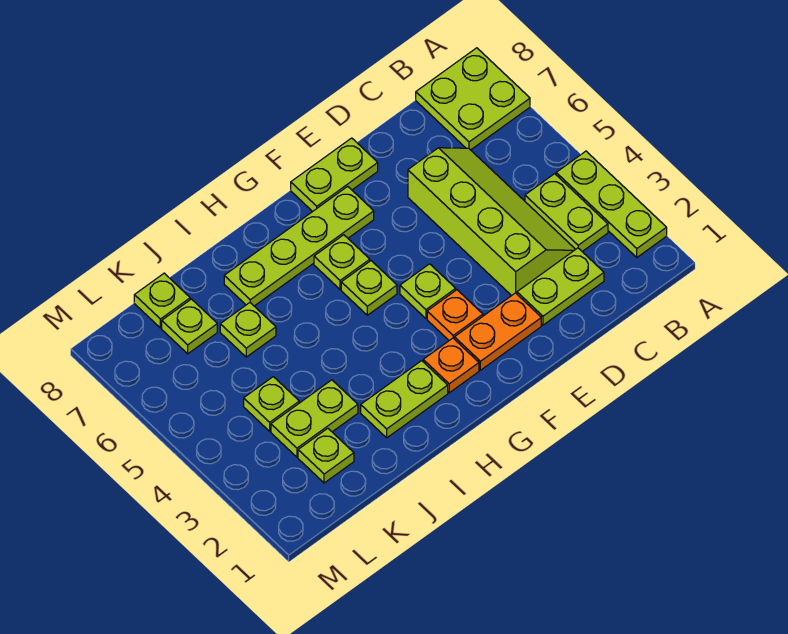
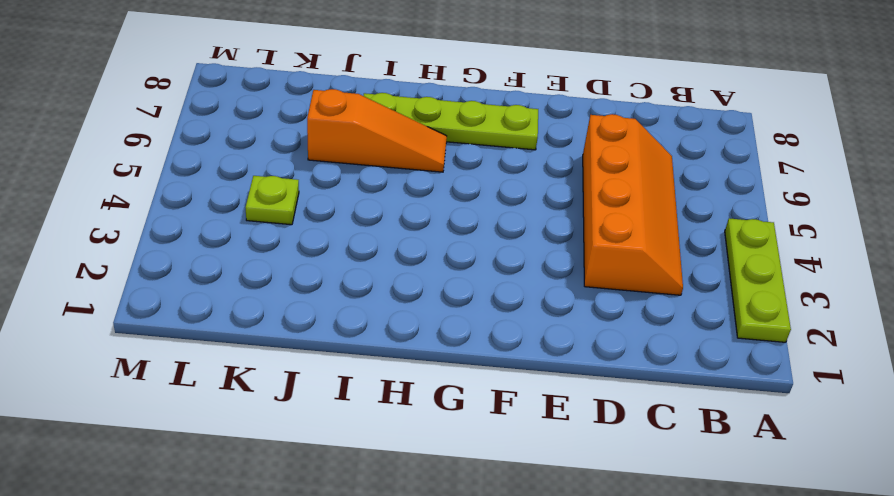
orange 2x4 slope [583,114,683,295] -> lime 2x4 slope [408,148,575,296]
orange 1x3 slope [307,89,447,172] -> lime 1x1 plate [220,303,276,357]
none -> lime 2x2 plate [416,48,530,150]
none -> lime 1x2 plate [525,174,608,251]
none -> lime 1x2 plate [517,248,604,325]

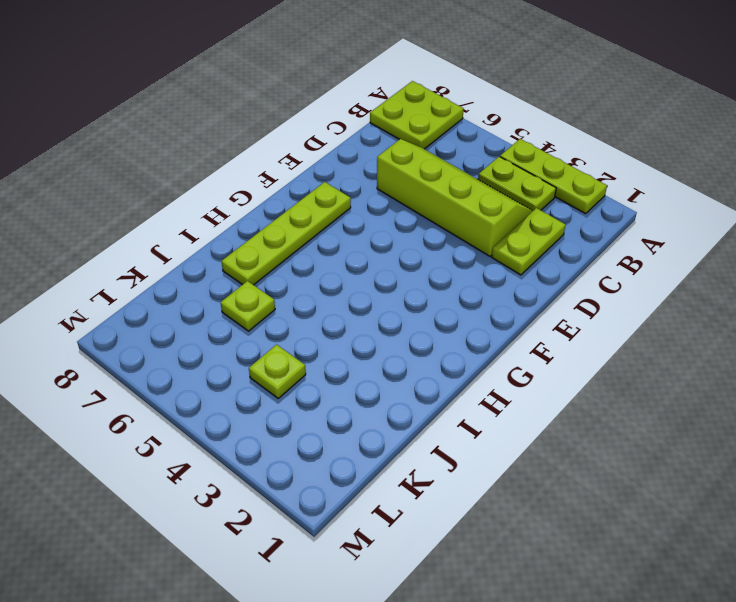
none -> orange 1x2 plate [454,293,541,370]
none -> lime 1x2 plate [291,138,378,212]
none -> orange 1x1 plate [427,290,483,340]

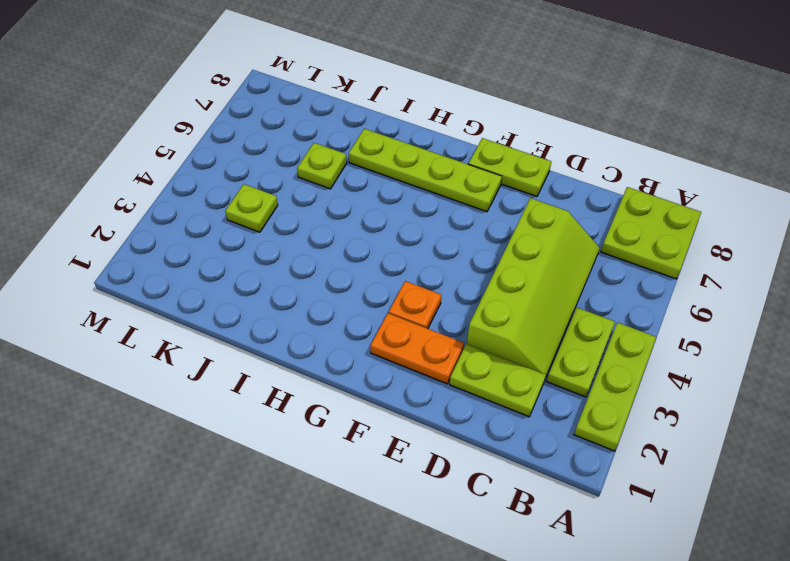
none -> lime 1x1 plate [400,264,456,318]
none -> orange 1x1 plate [423,338,479,393]
none -> lime 1x1 plate [341,261,397,315]

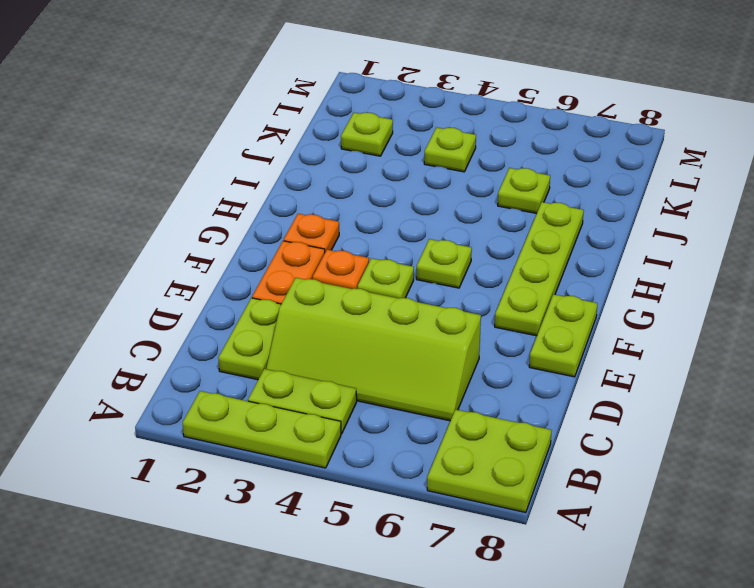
none -> lime 1x1 plate [314,235,370,289]
none -> lime 1x2 plate [361,361,448,438]
none -> lime 1x2 plate [271,380,358,457]

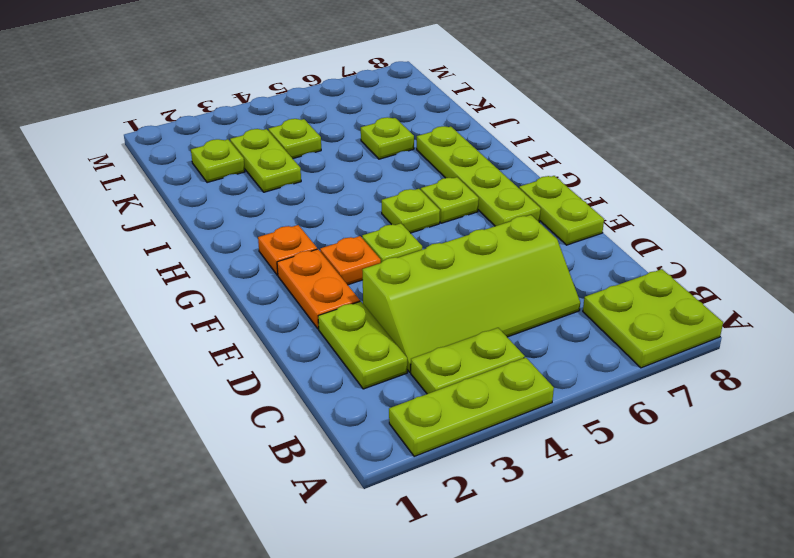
none -> lime 1x2 plate [361,361,448,438]
none -> lime 1x1 plate [162,299,217,354]
none -> lime 1x1 plate [134,273,190,328]

